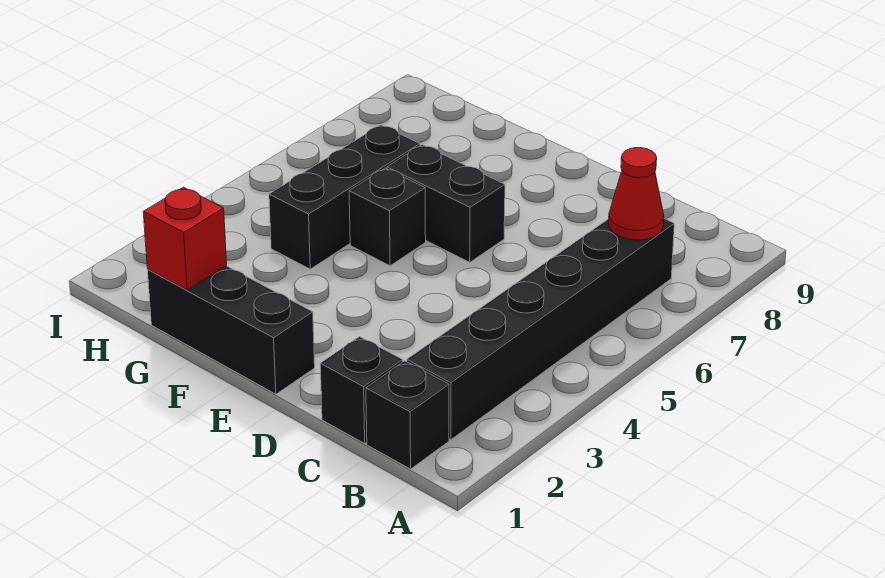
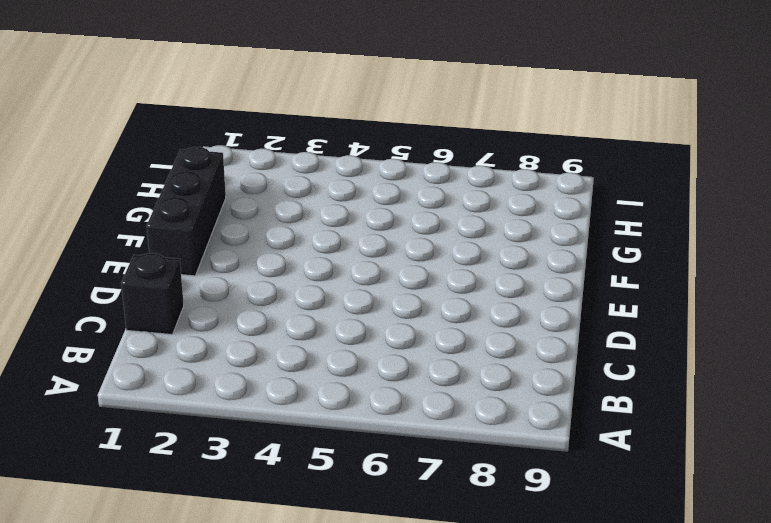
none -> black 1x1 brick [366,361,449,469]
none -> black 1x6 brick [407,219,674,440]

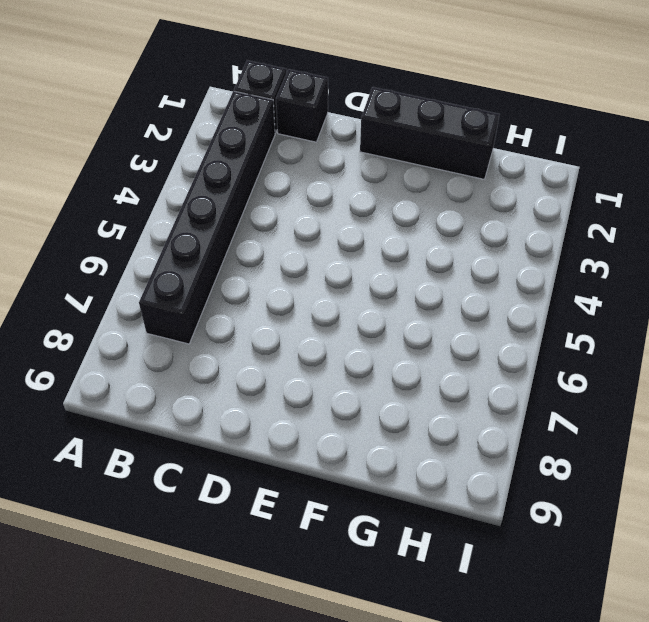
none -> black 1x2 brick [387,145,505,262]
none -> black 1x1 brick [349,168,426,266]

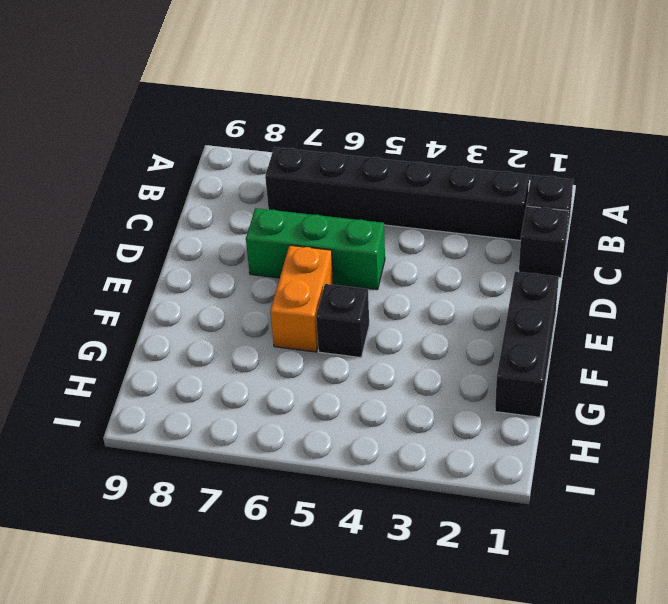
green 1x3 brick [246,208,385,290] -> none
orange 1x2 brick [270,245,334,352] -> black 1x2 brick [387,145,505,262]
none -> black 1x3 brick [269,125,420,269]
none -> red 1x1 cone [609,148,664,240]

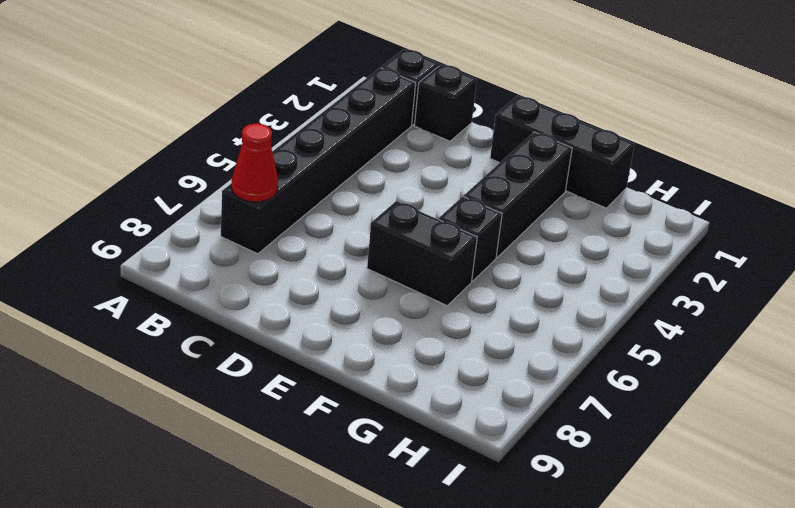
black 1x3 brick [464,132,572,258] -> black 1x3 brick moved to [269,125,420,269]
none -> red 1x1 brick [143,187,227,290]

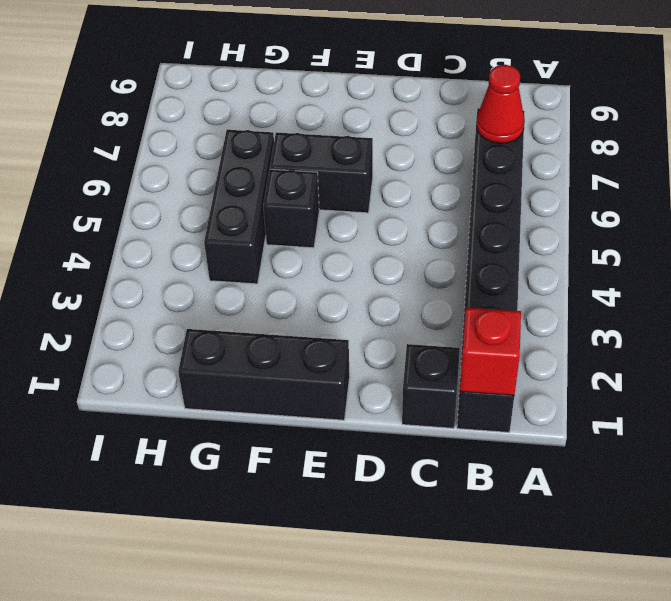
red 1x1 brick [460,308,521,395] -> red 1x1 brick moved to [143,187,227,290]

